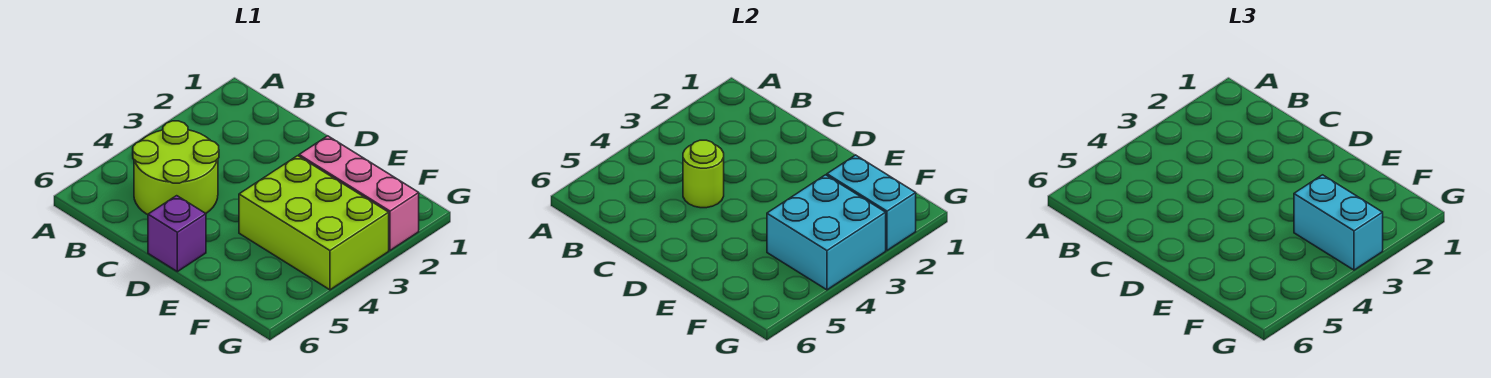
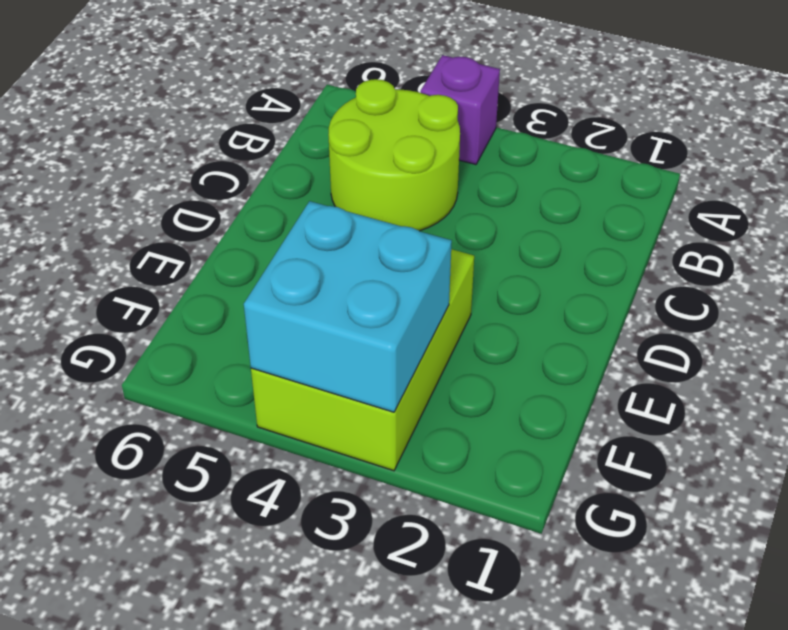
purple 1x1 brick [421,55,500,165] -> purple 1x1 brick moved to [148,196,206,272]
none -> pink 1x3 brick [299,136,419,250]
none -> lime 1x1 round brick [683,140,724,208]

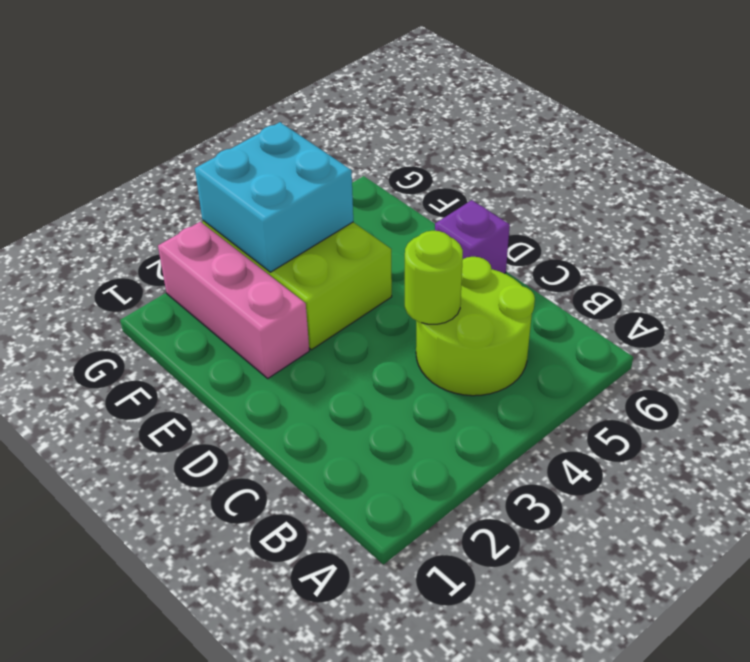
none -> cyan 1x2 brick [827,155,916,250]
none -> cyan 1x2 brick [1294,175,1383,270]

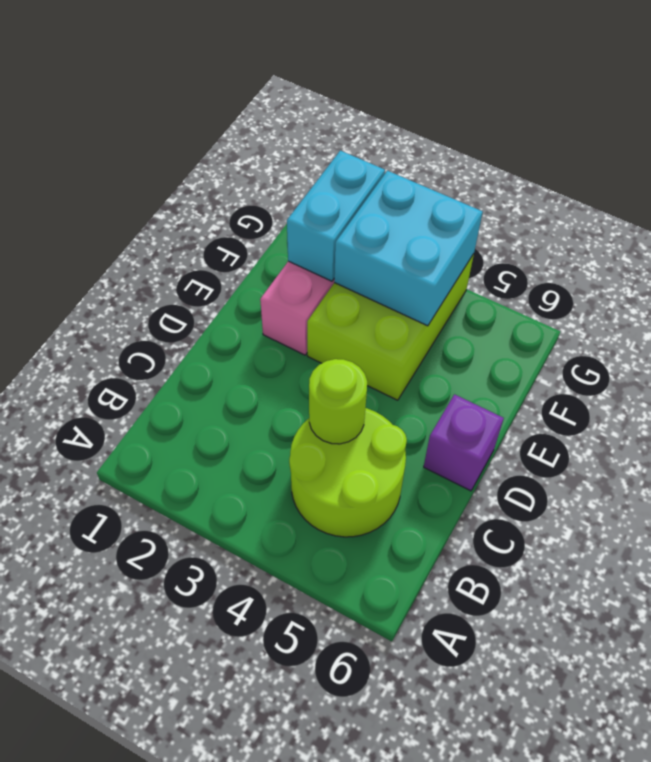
none -> cyan 1x2 brick [1294,175,1383,270]

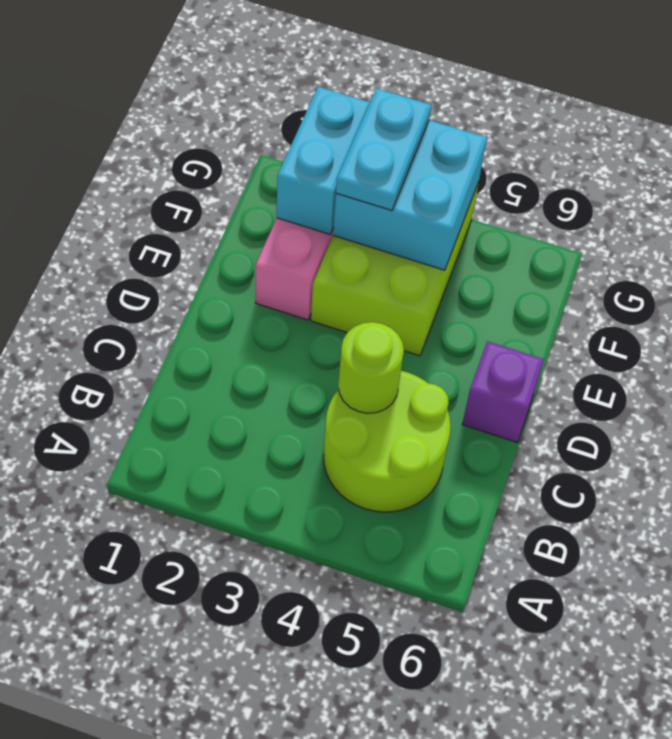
cyan 1x2 plate [336,88,431,210] -> cyan 1x2 brick [1294,175,1383,270]

